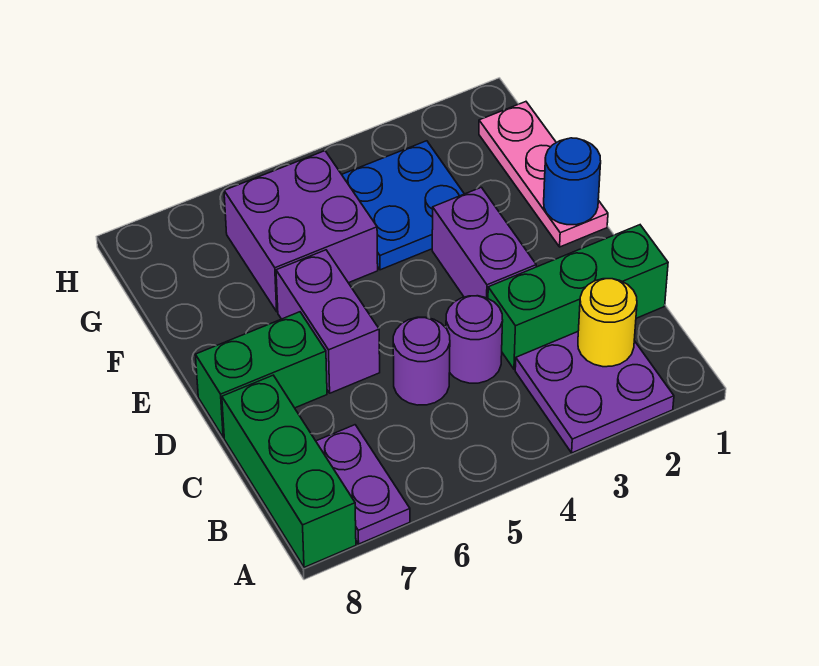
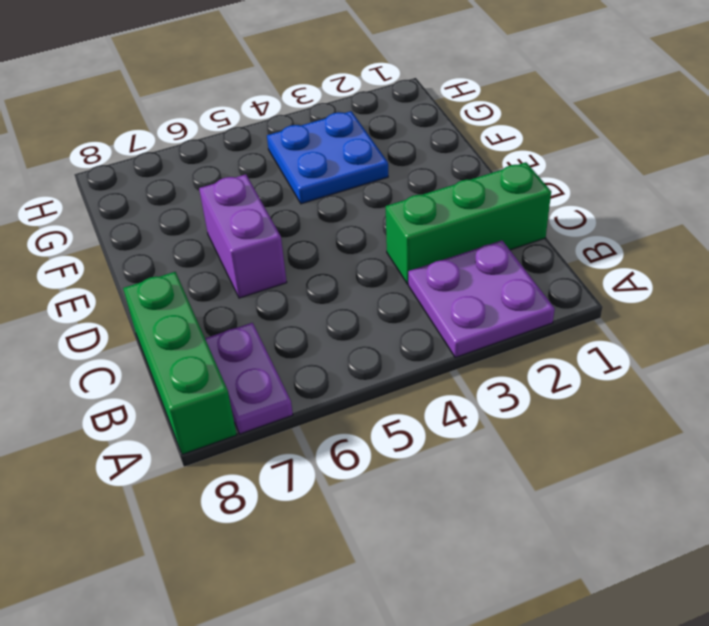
none -> purple 1x1 round brick [446,296,503,383]
none -> purple 1x1 round brick [393,317,450,405]
none -> purple 1x2 brick [432,187,536,298]

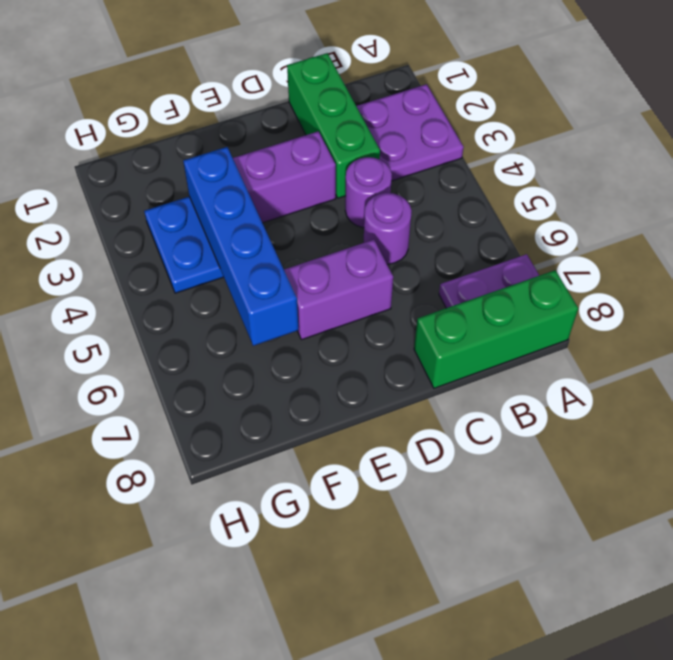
blue 1x4 brick [183,147,299,346] -> none
none -> green 1x2 brick [195,312,327,437]
none -> pink 1x3 plate [479,102,608,247]
none -> purple 2x2 brick [224,151,378,312]

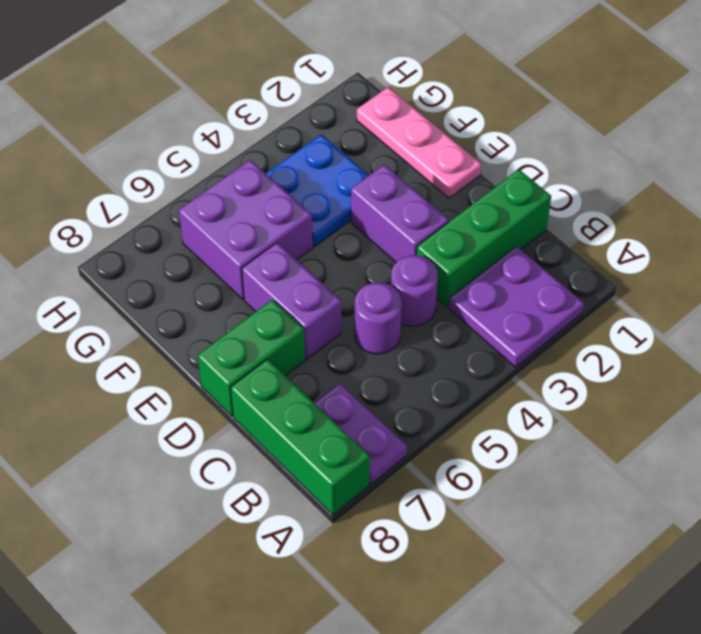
none -> yellow 1x1 round brick [578,279,637,367]
none -> blue 1x1 round brick [544,138,601,225]

